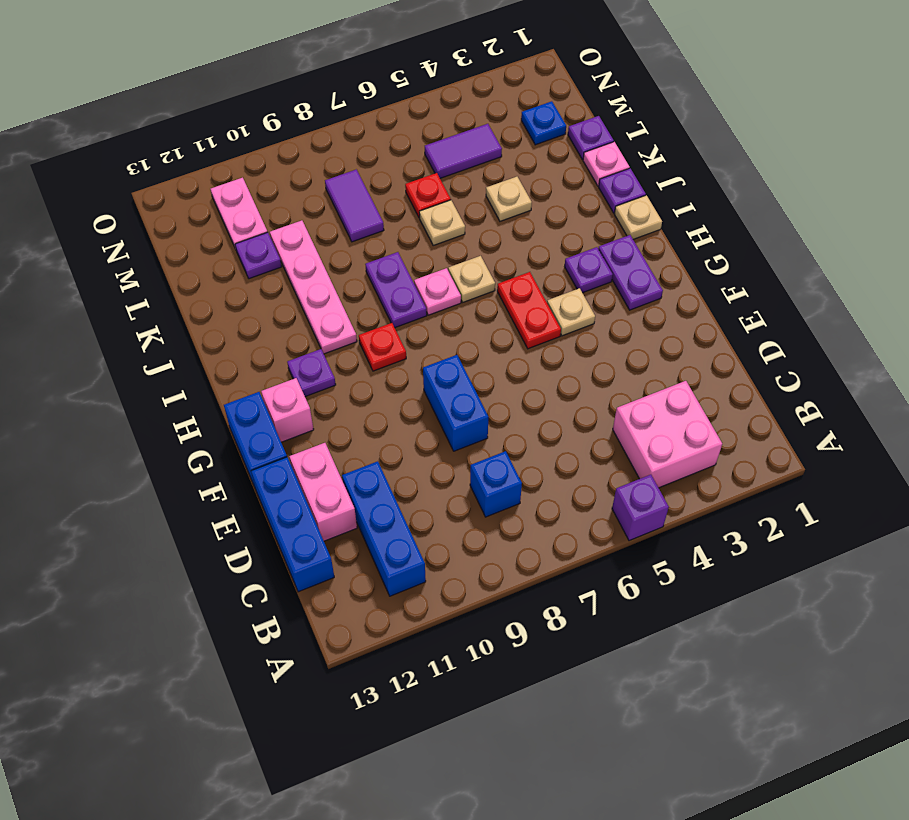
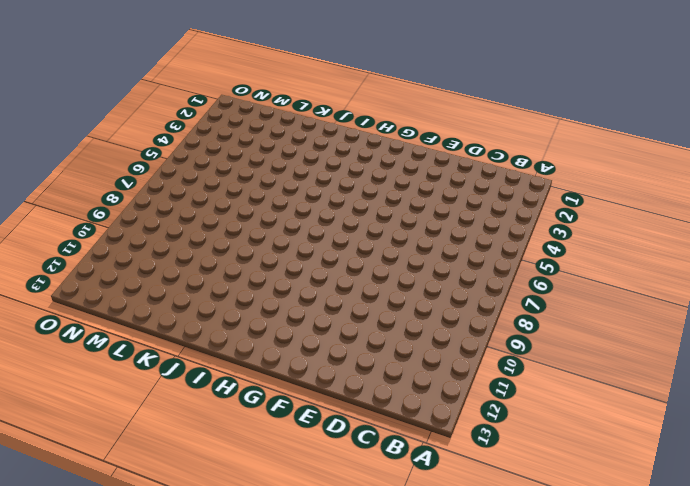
none -> purple 1x1 brick [612,475,669,541]
none -> pink 2x2 brick [613,381,722,488]
none -> blue 1x3 brick [342,461,426,596]
none -> blue 1x1 brick [470,451,522,517]

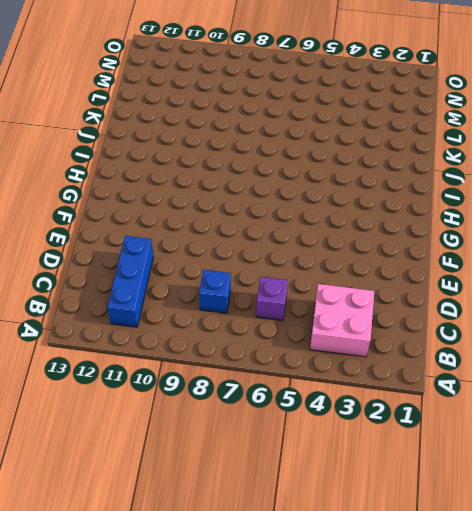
purple 1x1 brick [256,277,288,321] -> purple 1x1 brick moved to [612,475,669,541]
none -> blue 1x3 brick [251,457,334,592]
none -> pink 1x2 brick [289,443,357,541]
none -> blue 1x2 brick [423,355,488,451]
none -> blue 1x2 brick [224,392,287,489]

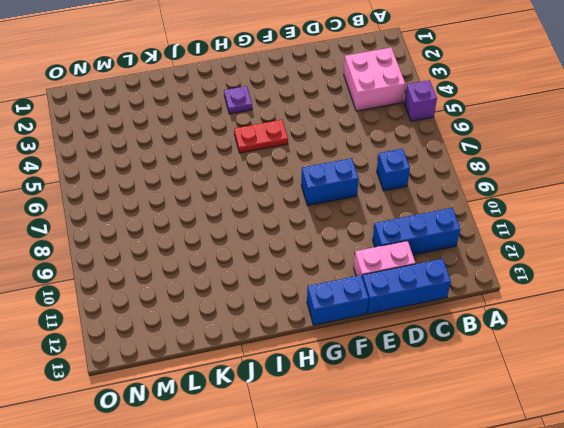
none -> purple 1x2 plate [598,235,663,310]
none -> tan 1x1 plate [547,288,595,336]
none -> pink 1x1 brick [261,378,314,442]
none -> red 1x1 plate [359,323,406,371]

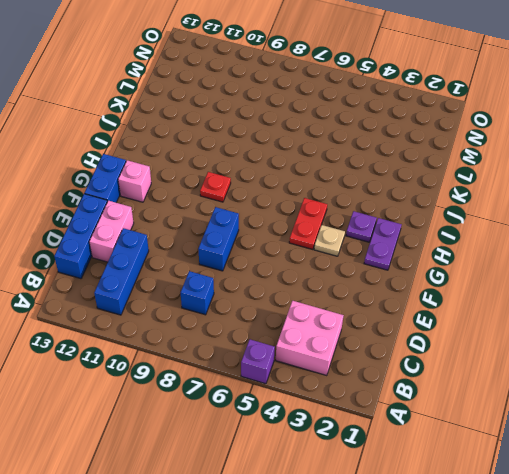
none -> purple 1x1 plate [287,349,336,397]
none -> tan 1x1 plate [614,195,662,239]
none -> tan 1x1 plate [448,256,495,302]
none -> pink 1x1 plate [414,268,461,315]

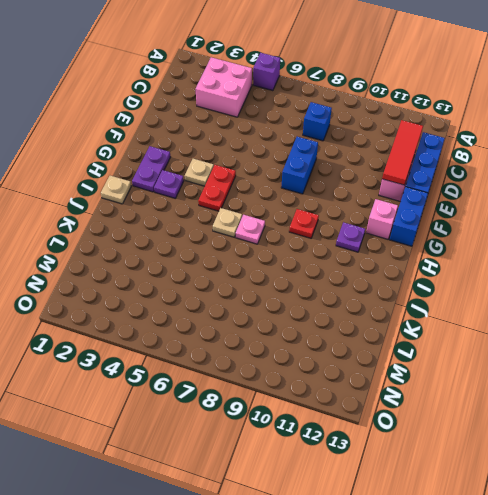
red 1x3 tile [382,120,423,185] -> none
none -> blue 1x3 brick [342,461,426,596]
none -> purple 1x2 plate [365,252,427,328]
none -> pink 1x4 plate [270,220,357,354]
none -> purple 1x1 plate [599,168,646,213]

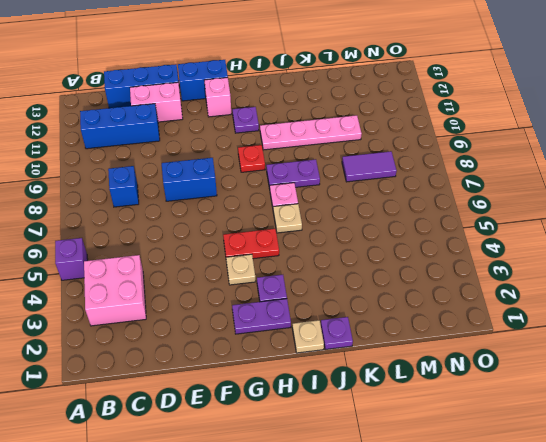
none -> pink 1x1 plate [583,142,630,186]
none -> tan 1x1 plate [486,177,532,221]
none -> tan 1x1 plate [419,200,465,245]
none -> purple 1x1 plate [568,116,614,160]

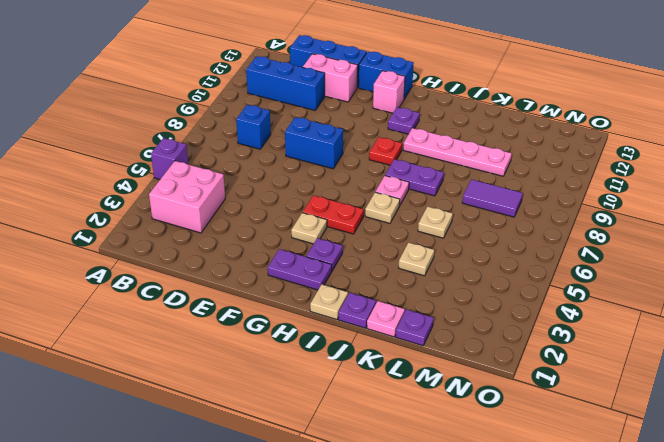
none -> red 1x1 plate [405,173,451,218]
none -> purple 1x1 plate [235,232,282,279]
none -> blue 1x1 plate [521,101,566,145]
none -> purple 1x2 tile [425,124,502,178]

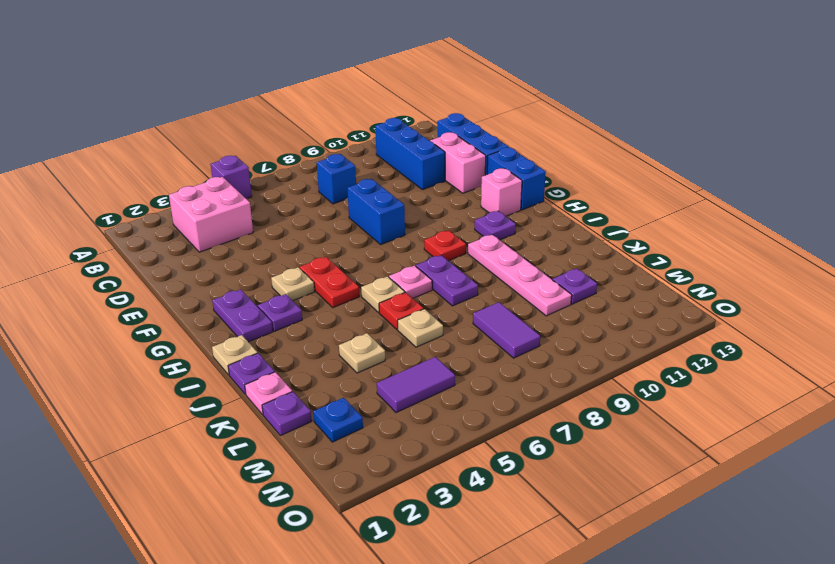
red 1x1 plate [379,292,424,330] -> red 1x1 plate moved to [405,173,451,218]
none -> pink 1x2 plate [211,178,267,249]

